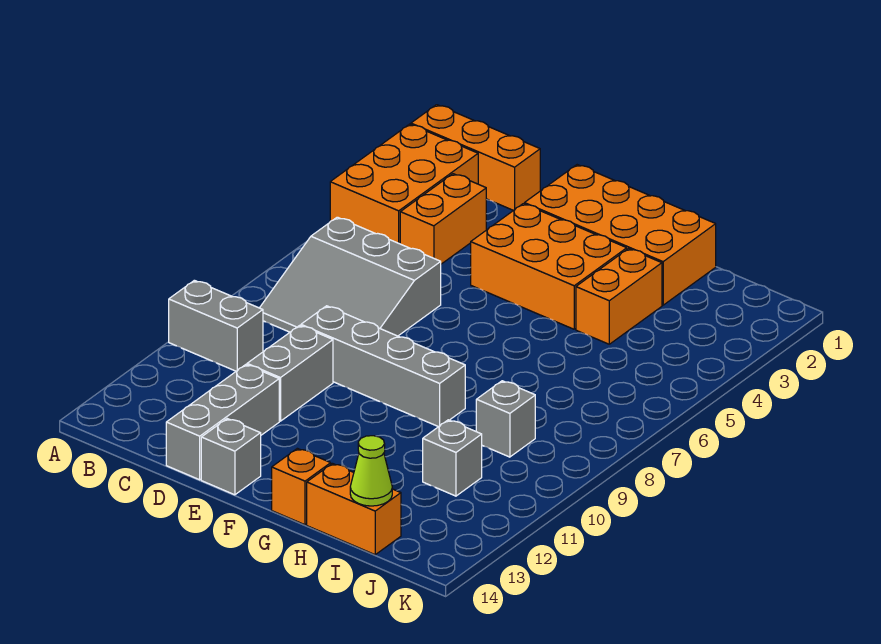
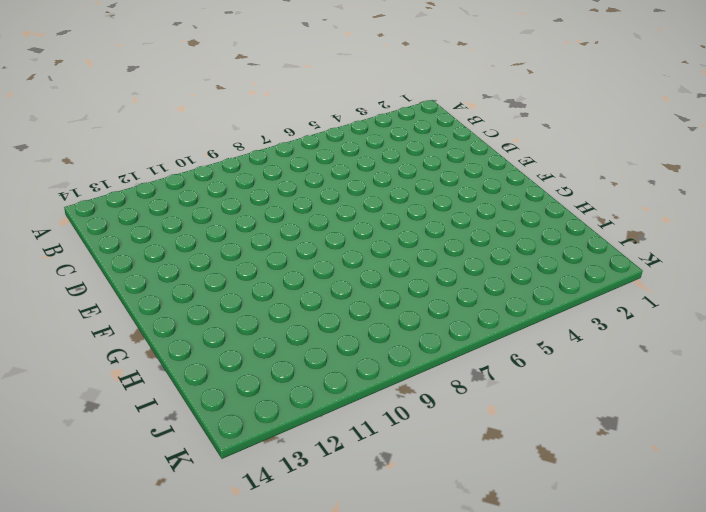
none -> orange 1x3 brick [411,105,540,211]
none -> orange 2x3 brick [330,124,478,244]
none -> grey 1x2 brick [169,280,263,371]

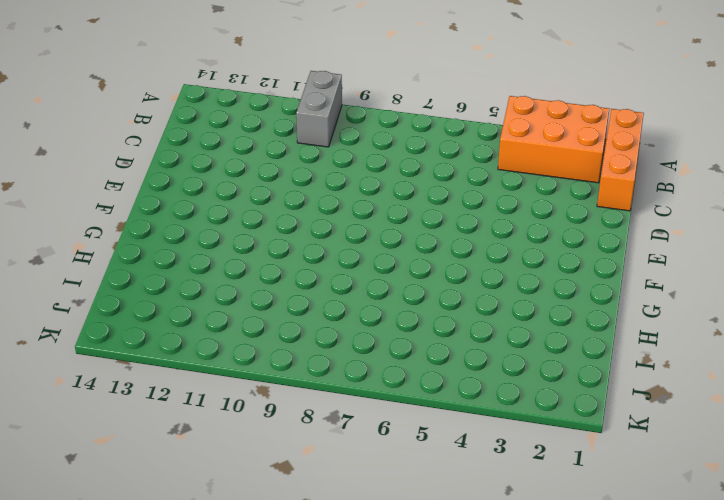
none -> grey 3x3 slope [260,217,441,336]
none -> orange 1x2 brick [400,174,486,264]
none -> grey 1x4 brick [301,306,465,427]

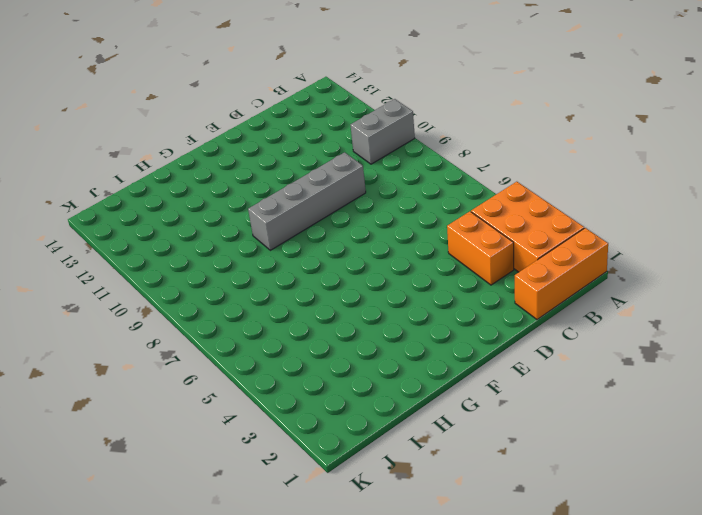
none -> grey 3x3 slope [260,217,441,336]
none -> grey 1x2 brick [247,325,333,421]
none -> grey 1x3 brick [166,365,279,480]

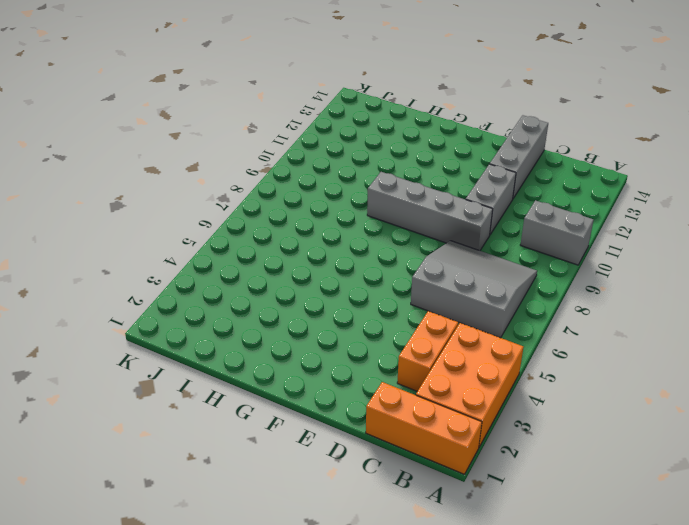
none -> orange 2x4 brick [524,165,716,305]
none -> orange 2x3 brick [471,204,627,329]
none -> grey 1x1 brick [201,419,261,495]

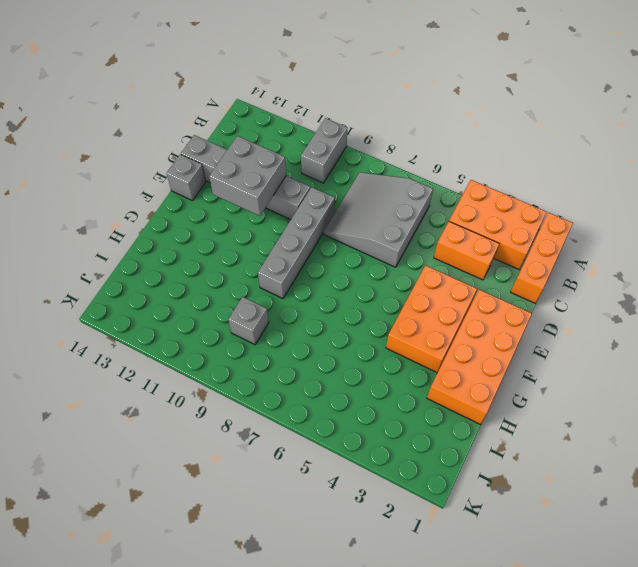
grey 2x2 brick [209,136,286,216] -> none
none -> orange 1x1 brick [272,448,331,525]
none -> orange 1x2 brick [576,249,662,344]
none -> orange 1x2 brick [307,464,401,555]

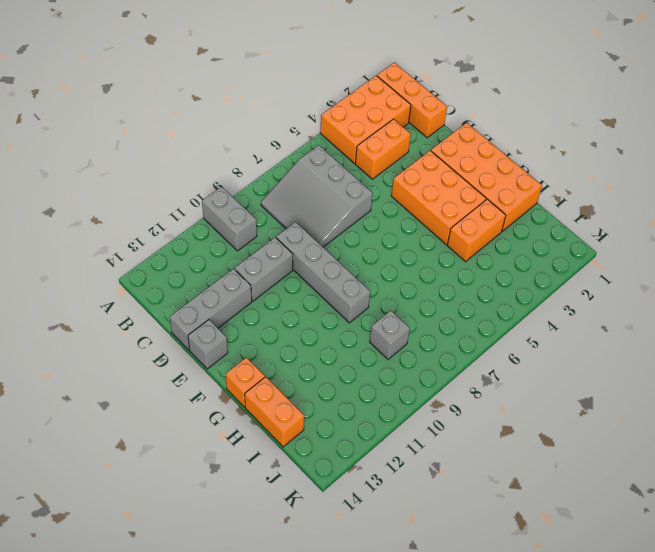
none -> grey 1x1 brick [423,420,482,496]
none -> lime 1x1 cone [350,436,392,506]

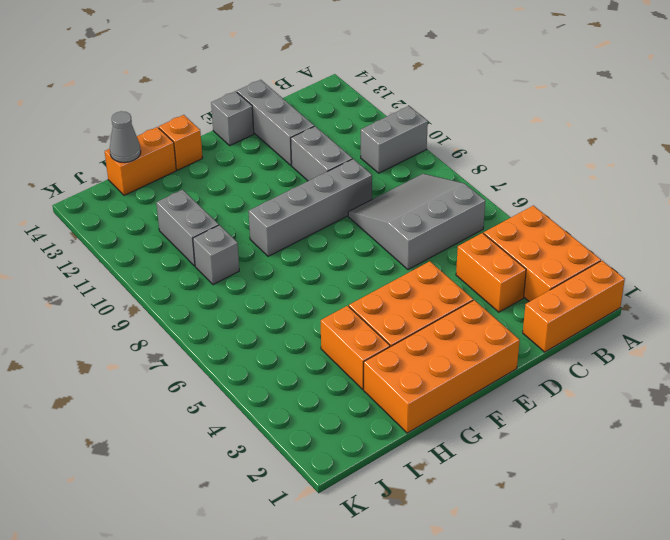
grey 1x2 brick [156,190,219,266] -> grey 1x1 brick [423,420,482,496]
grey 1x1 cone [110,111,141,163] -> lime 1x1 cone [350,436,392,506]

